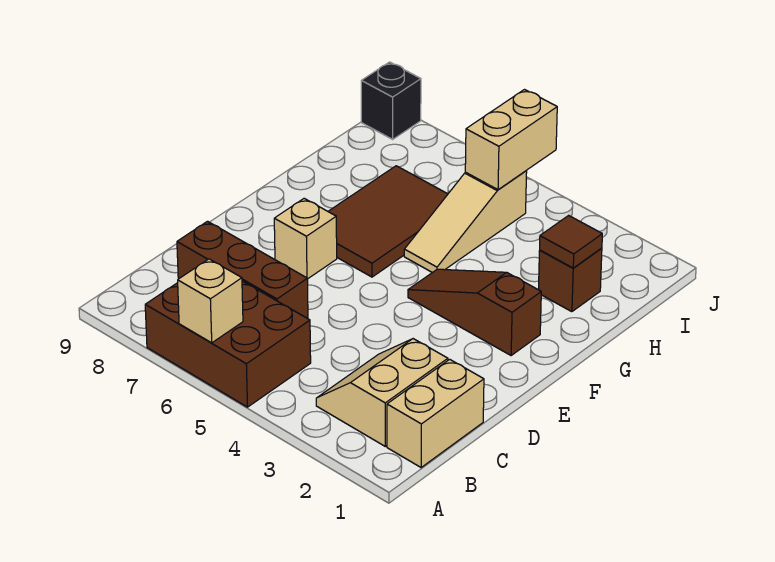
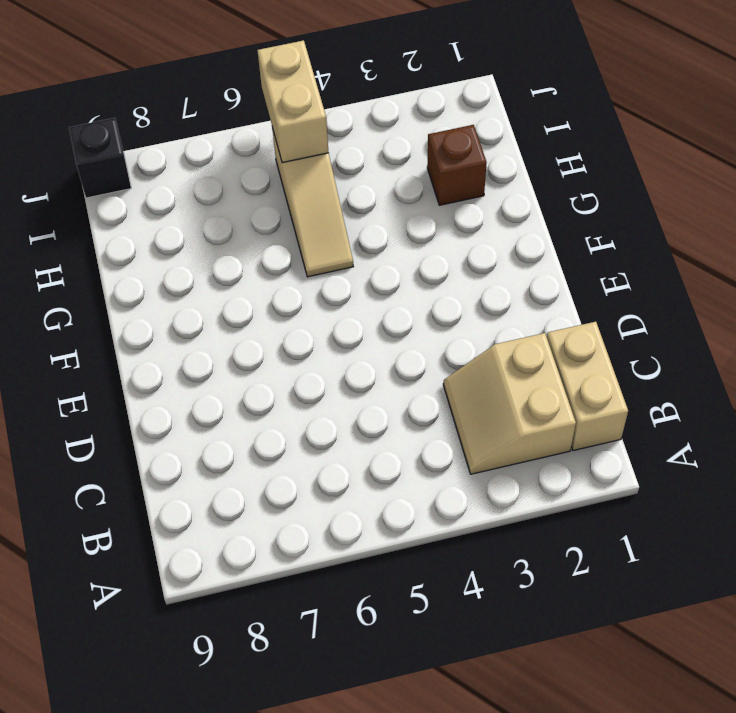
none -> brown 2x3 brick [145,281,311,407]
none -> brown 1x3 brick [177,221,308,319]
none -> tan 1x1 brick [274,198,337,279]

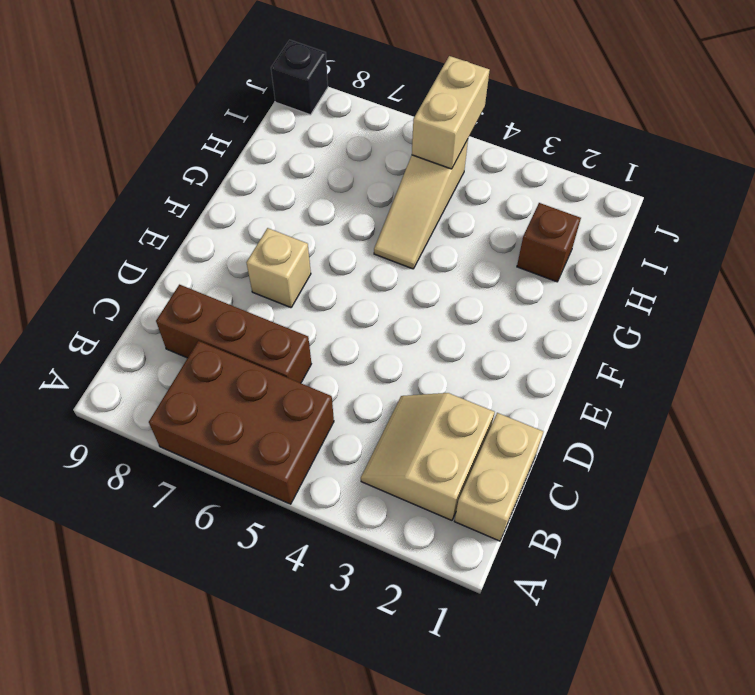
none -> brown 1x3 slope [408,269,541,355]
none -> brown 2x3 tile [328,166,448,277]
none -> tan 1x1 brick [178,259,243,343]

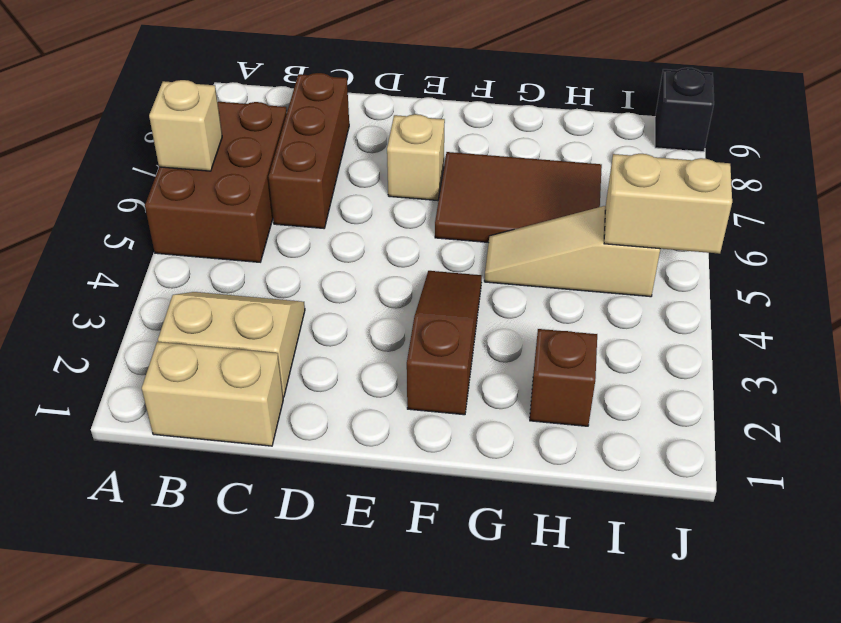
none -> brown 1x1 tile [540,215,602,268]

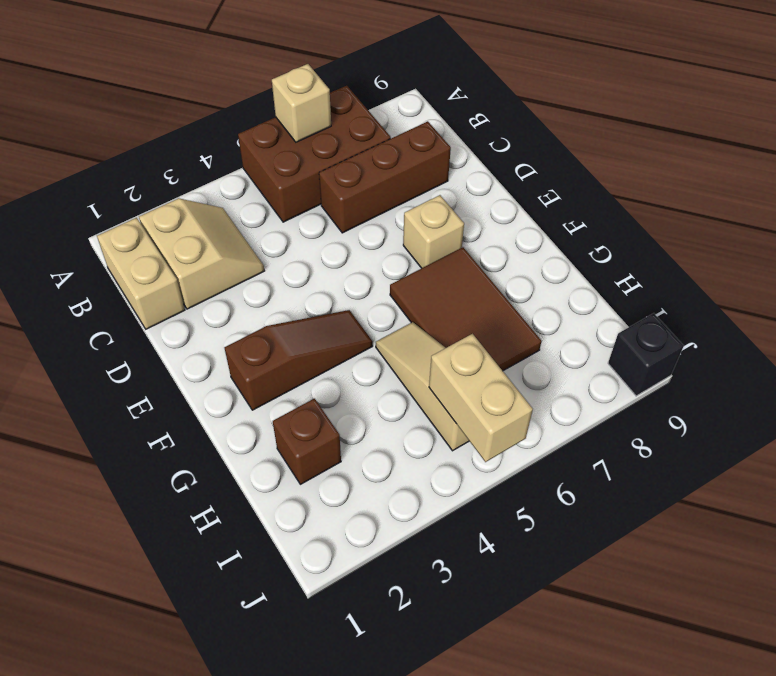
none -> brown 1x1 tile [540,215,602,268]

